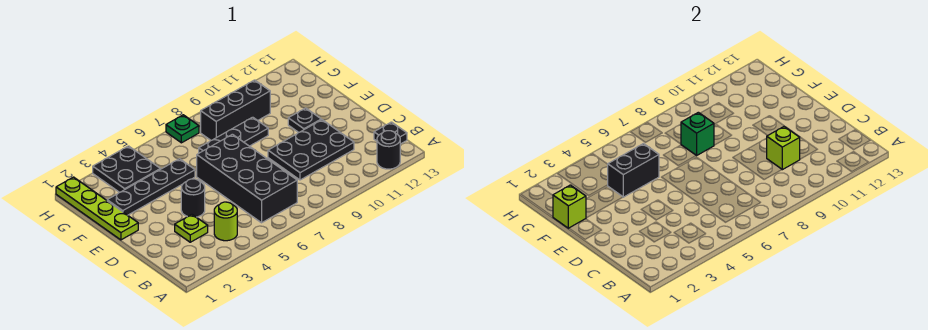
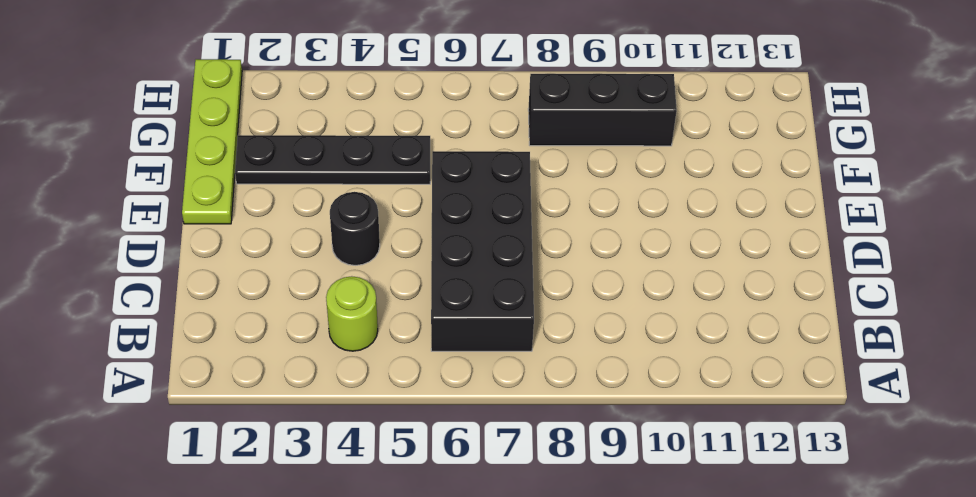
none -> black 1x1 round brick [377,131,400,169]
none -> black 1x1 plate [374,122,407,144]
none -> lime 1x1 plate [175,215,208,242]

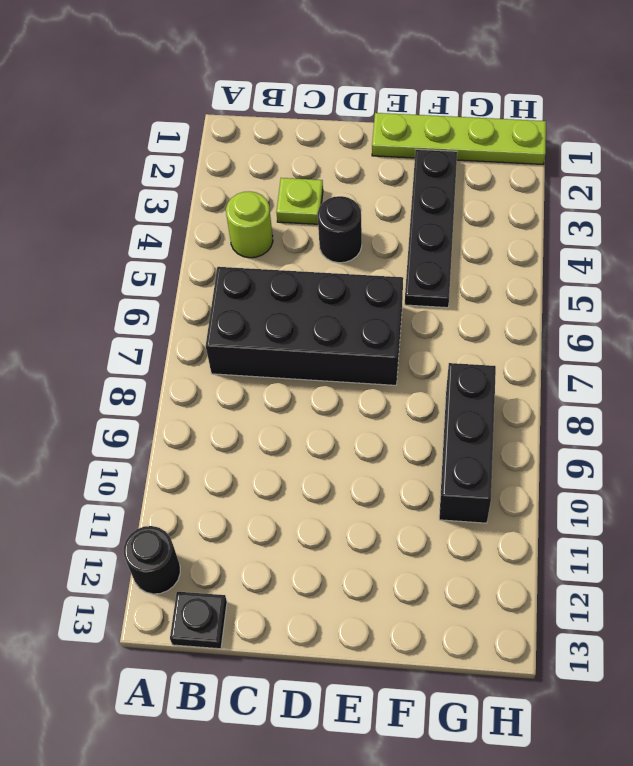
none -> black 2x3 plate [268,120,354,180]
none -> black 1x1 plate [288,108,321,133]
none -> black 1x3 plate [199,117,268,153]

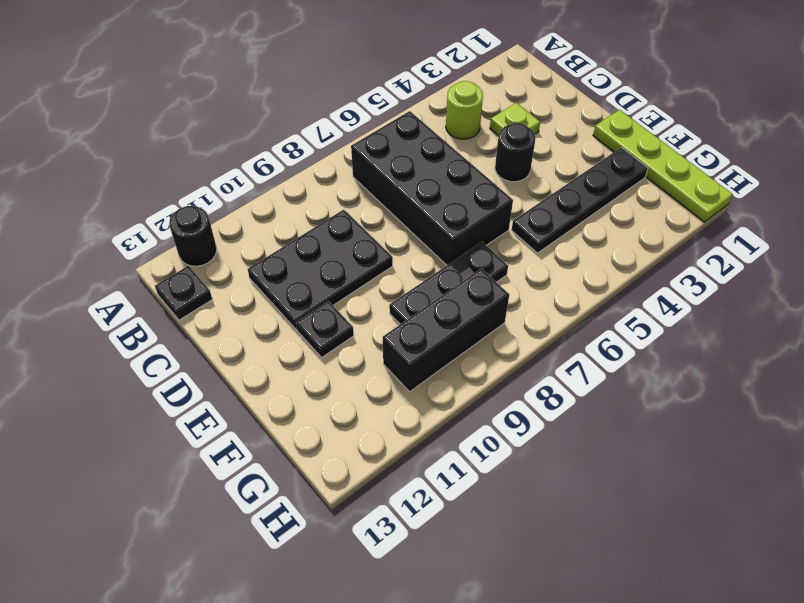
none -> black 2x2 plate [93,146,160,192]
none -> green 1x1 plate [166,115,199,143]
none -> lime 1x1 brick [767,126,800,170]

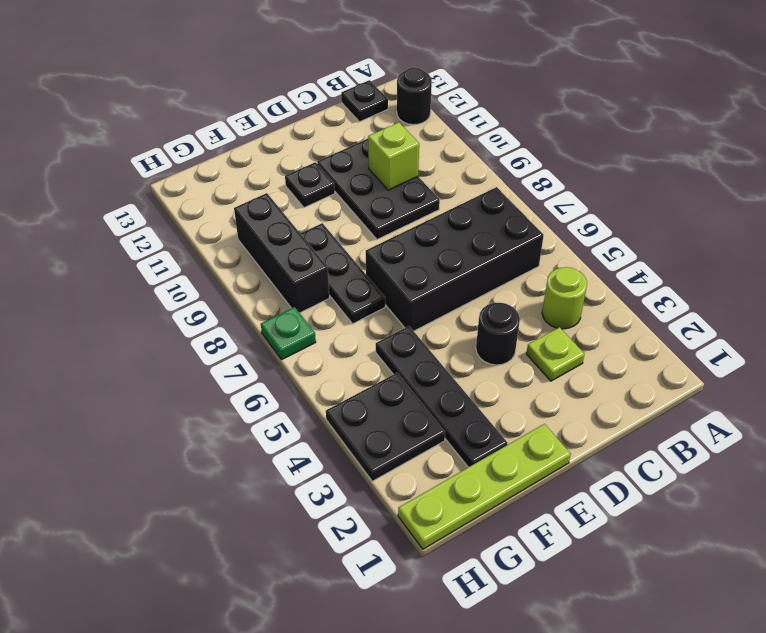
none -> lime 1x1 brick [553,185,586,228]
none -> black 1x2 brick [608,144,659,197]
none -> green 1x1 brick [681,112,714,156]

